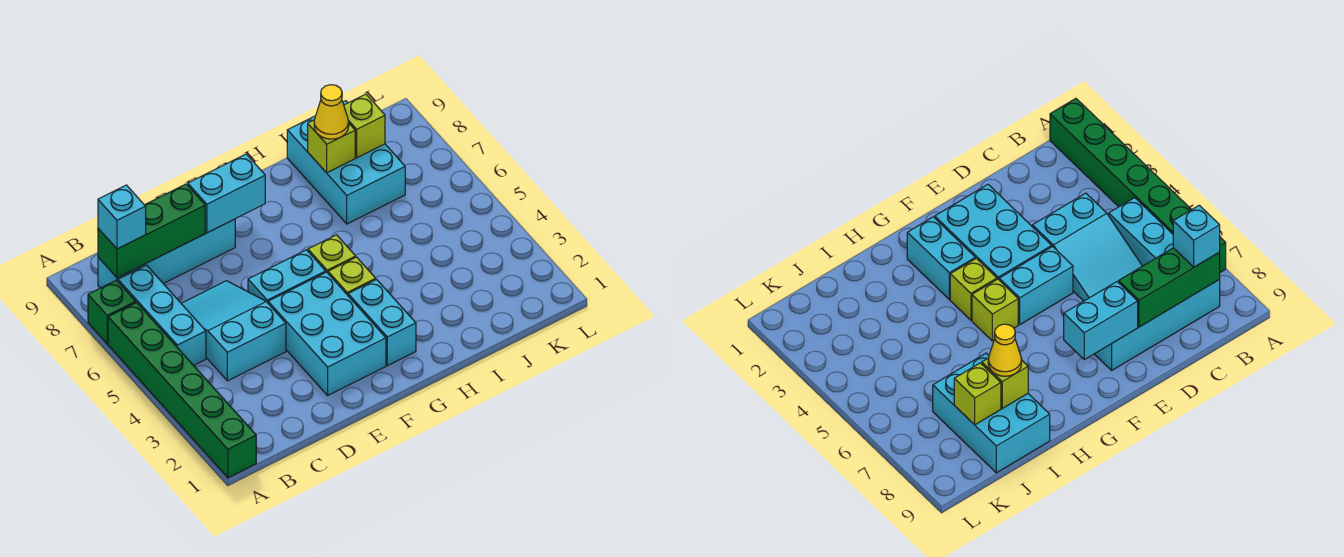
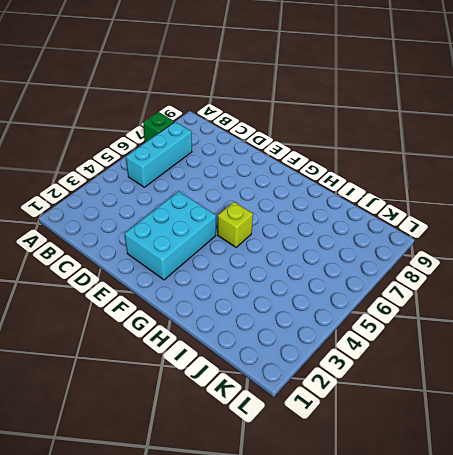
none -> green 1x6 brick [108,302,256,478]
none -> cyan 1x4 brick [98,219,235,288]
none -> cyan 2x3 slope [181,281,286,381]

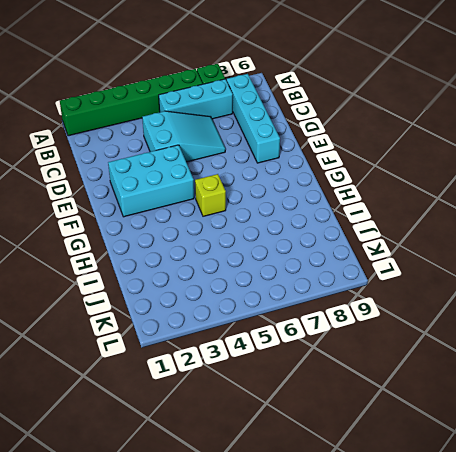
none -> cyan 1x2 brick [248,250,326,303]
none -> cyan 1x2 brick [348,279,416,366]
none -> lime 1x1 brick [328,257,376,295]

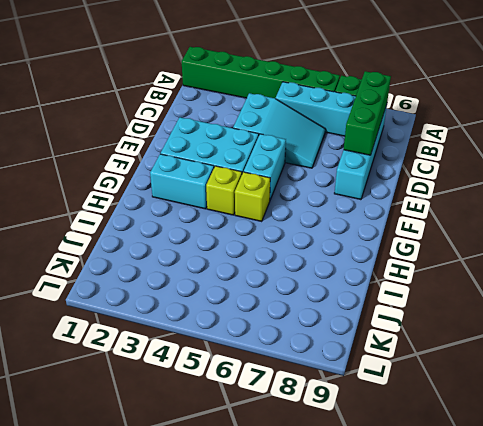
none -> cyan 2x3 brick [287,101,405,224]
none -> cyan 1x2 brick [188,154,265,233]
none -> lime 1x1 brick [308,120,355,173]

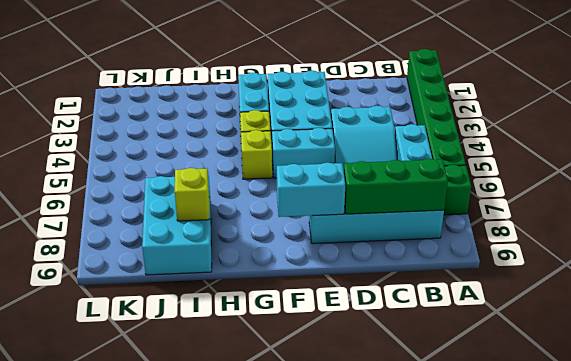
none -> lime 1x1 brick [344,94,385,158]
none -> cyan 1x1 brick [98,185,146,249]
none -> yellow 1x1 cone [314,85,349,139]

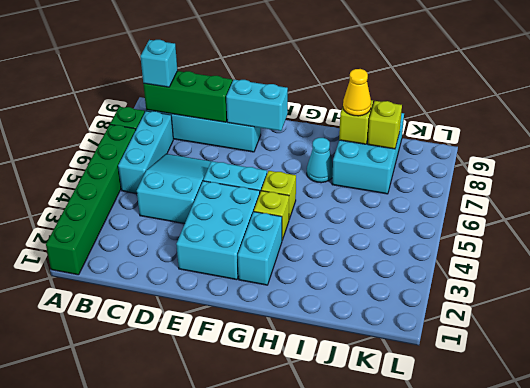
cyan 1x1 cone [307,138,333,183] -> none

